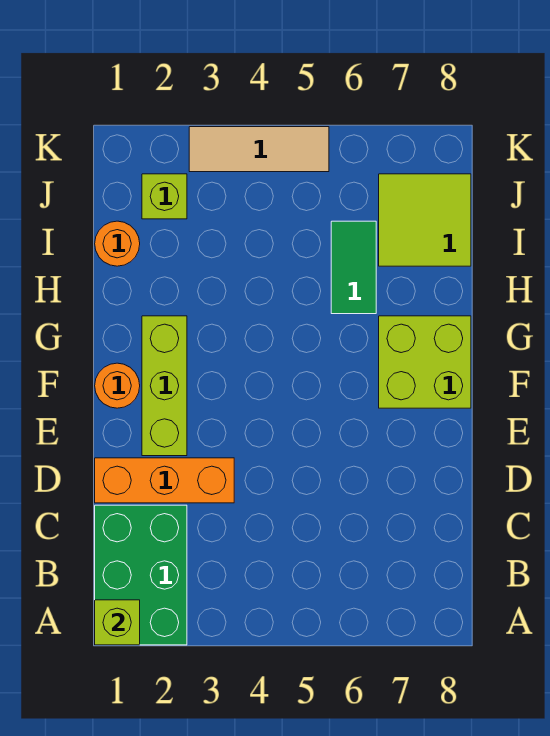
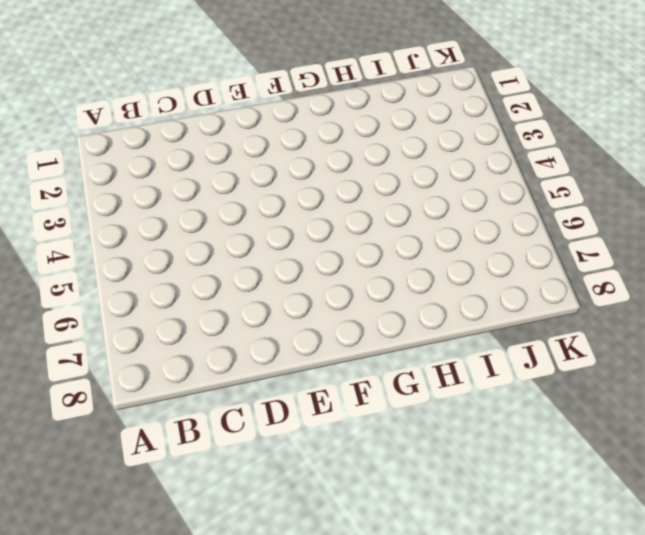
none -> green 2x3 brick [95,505,187,645]
none -> orange 1x3 brick [95,458,234,503]

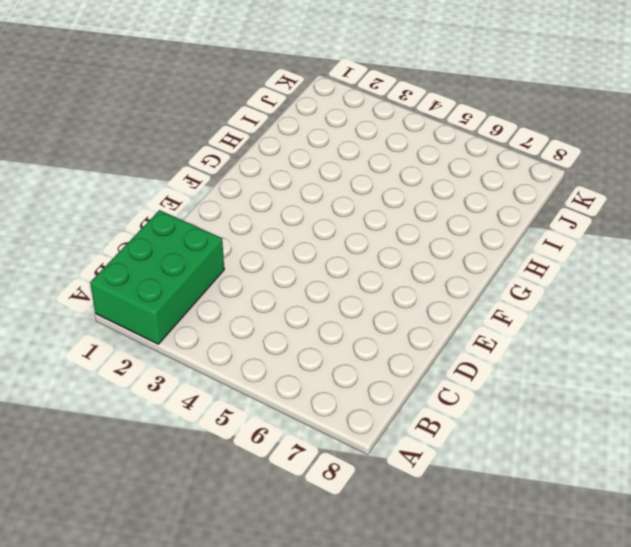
none -> orange 1x3 brick [95,458,234,503]
none -> lime 1x3 brick [142,316,187,456]

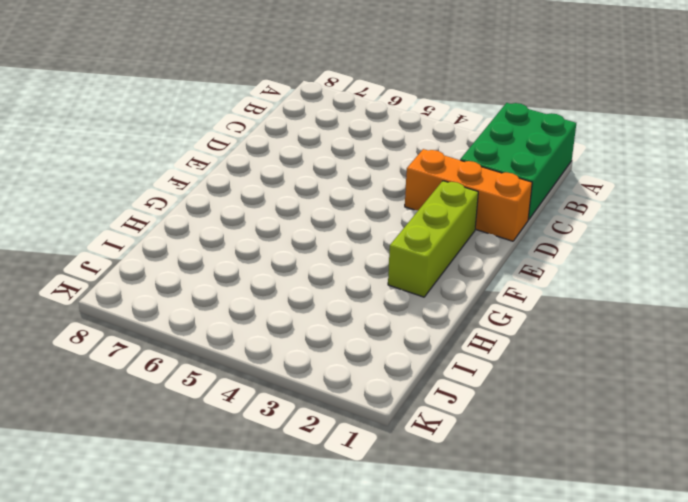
none -> orange 1x1 round brick [95,363,140,408]
none -> lime 2x2 brick [379,316,471,408]

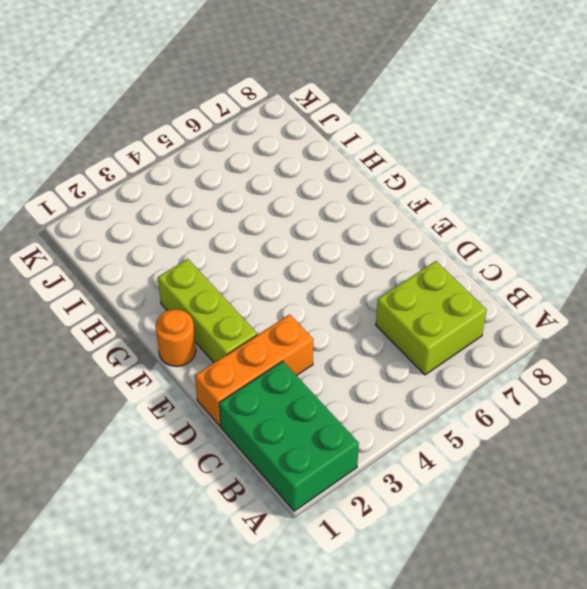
lime 2x2 brick [376,261,487,375] -> lime 2x2 brick moved to [379,316,471,408]
none -> green 1x2 tile [331,221,376,314]
none -> orange 1x1 round brick [95,221,140,266]

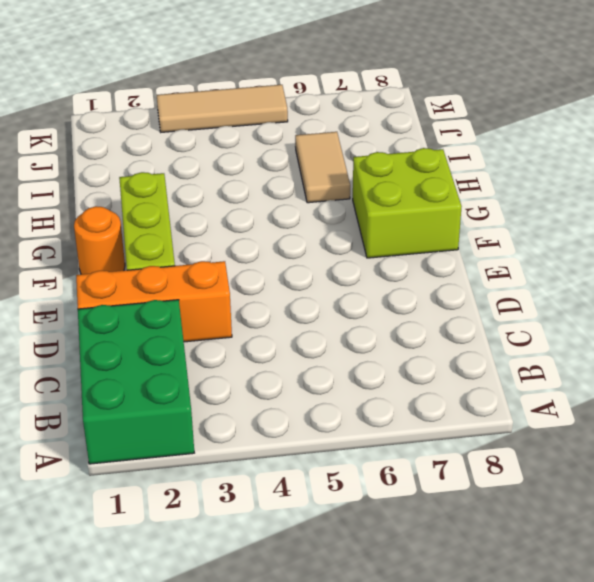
tan 1x2 tile [295,132,350,203] -> green 1x2 tile [331,221,376,314]
none -> orange 1x1 round brick [95,221,140,266]
none -> lime 2x2 tile [379,174,471,266]

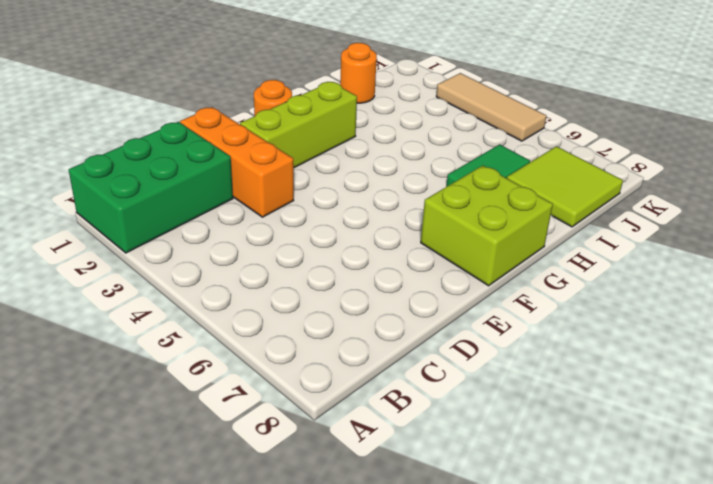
none -> lime 1x1 brick [142,174,187,219]
none -> lime 1x1 brick [95,600,140,645]

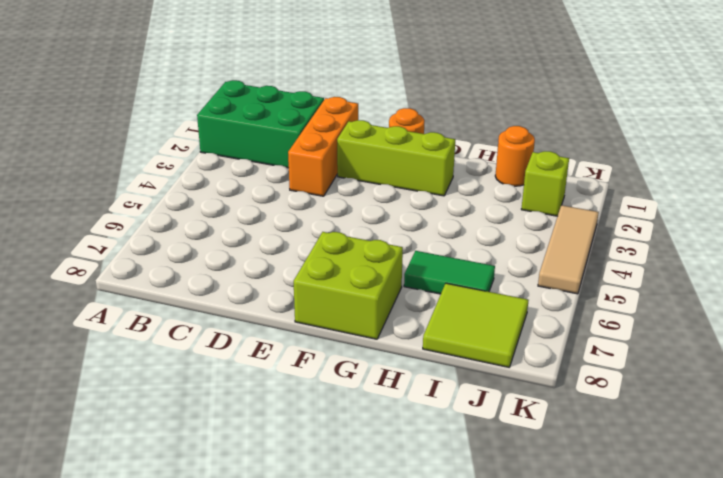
none -> lime 1x1 brick [95,600,140,645]

